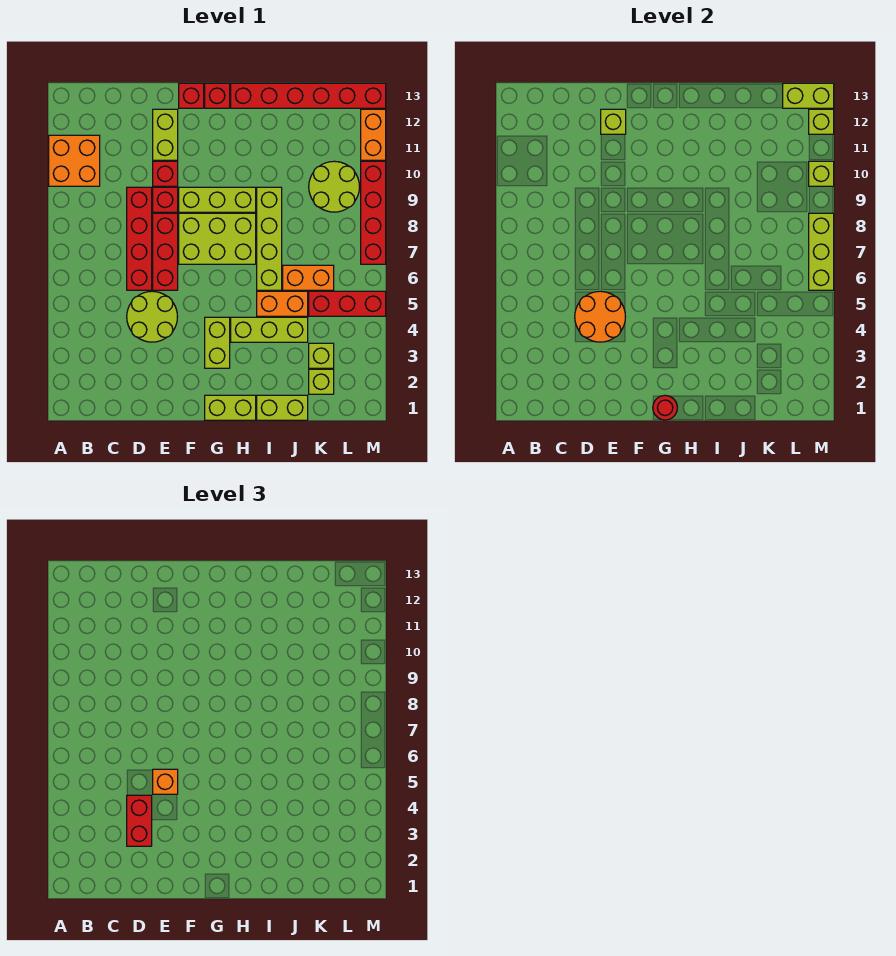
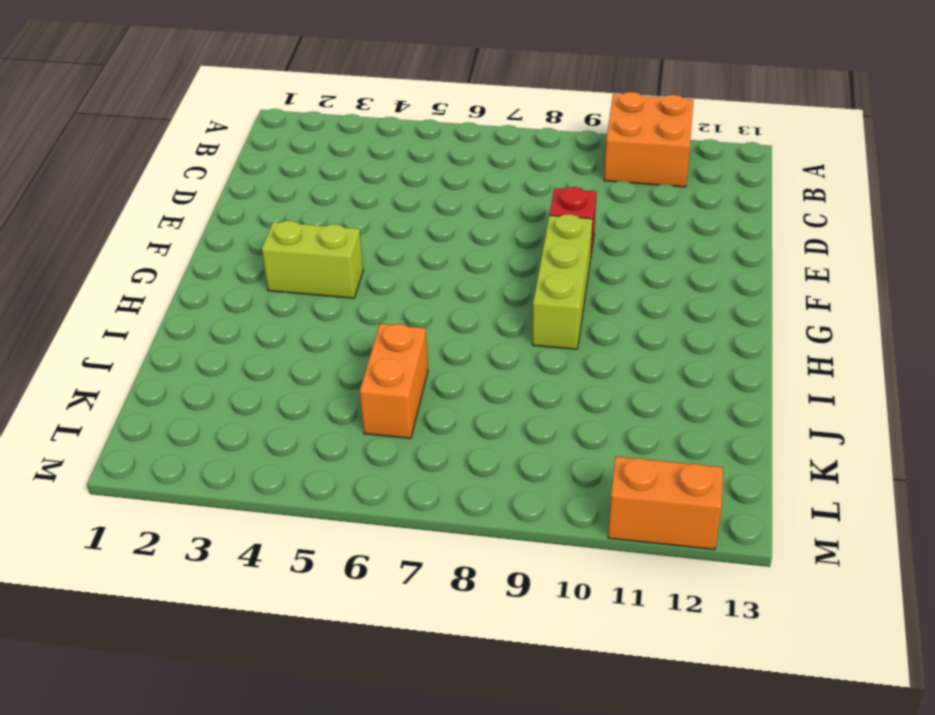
none -> lime 2x2 round brick [127,291,177,342]
none -> red 1x4 brick [127,187,152,290]
none -> red 1x3 brick [153,213,178,290]
none -> red 1x1 brick [153,161,178,186]

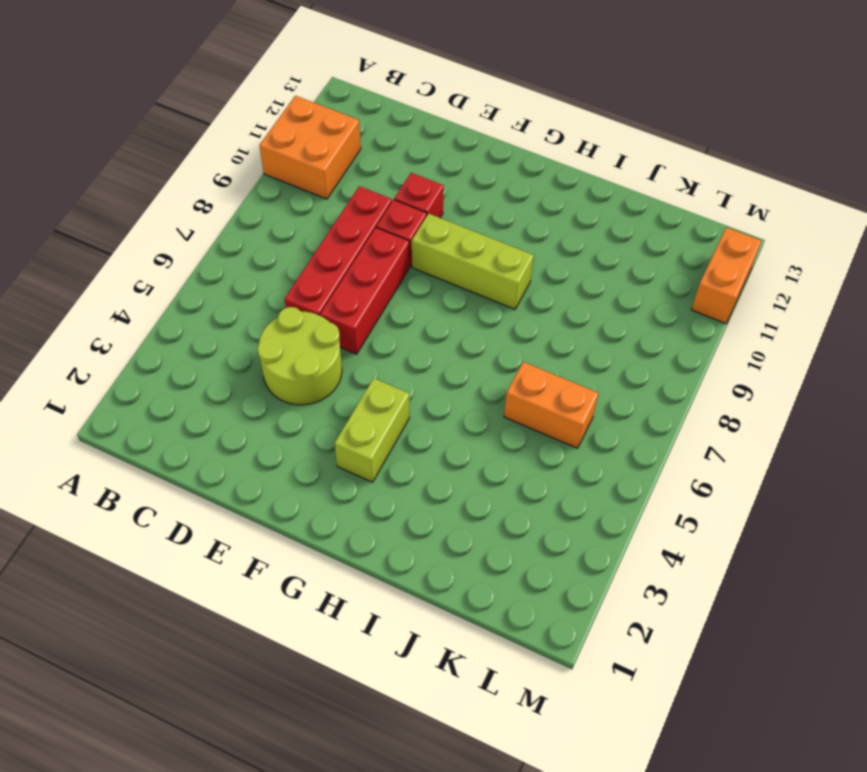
none -> lime 1x2 brick [153,109,178,160]
none -> lime 2x3 brick [179,213,256,264]
none -> red 1x1 brick [179,83,204,108]
none -> lime 1x2 brick [205,395,256,420]

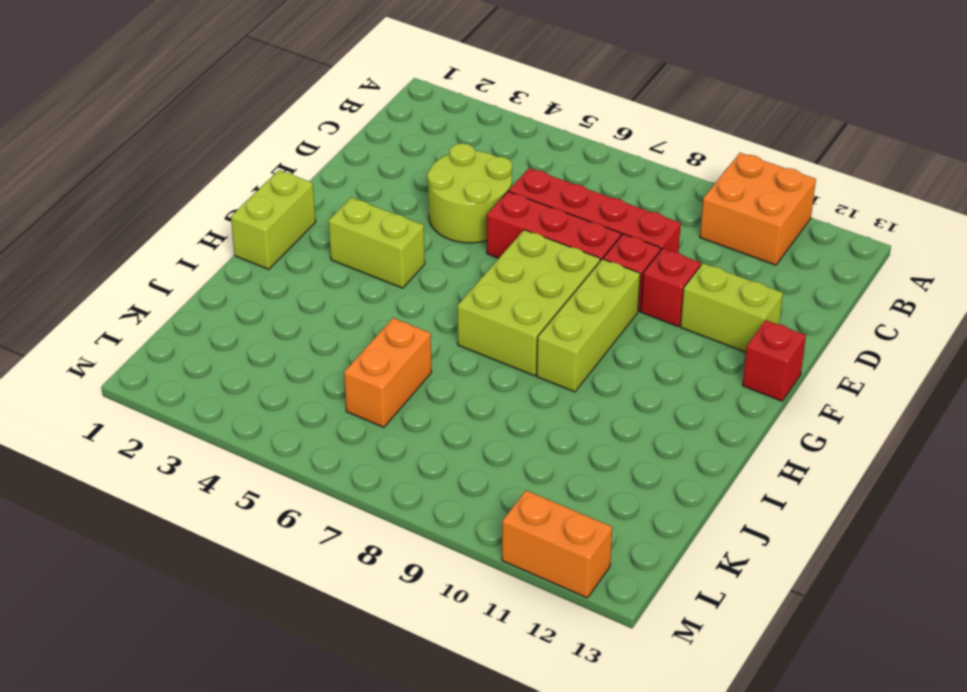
none -> red 1x1 brick [205,83,230,108]
none -> lime 1x3 brick [231,317,308,342]
none -> red 1x6 brick [231,83,386,108]
none -> lime 1x2 brick [257,395,308,420]

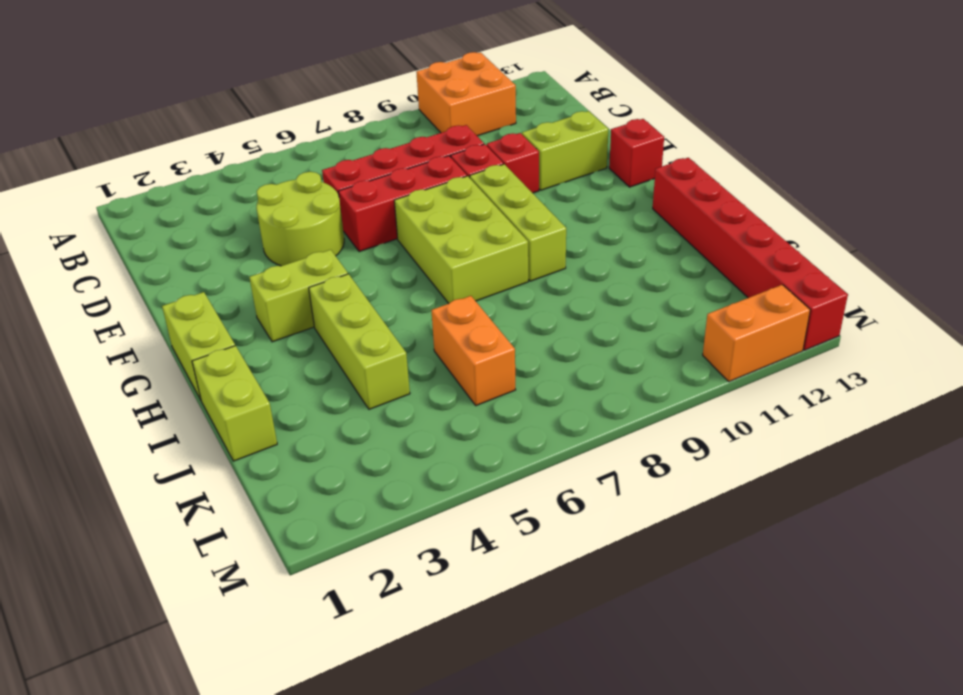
none -> red 1x1 brick [205,83,230,108]
none -> orange 1x2 brick [257,291,308,316]
none -> lime 1x4 brick [257,187,282,290]
none -> lime 1x1 brick [309,369,334,394]

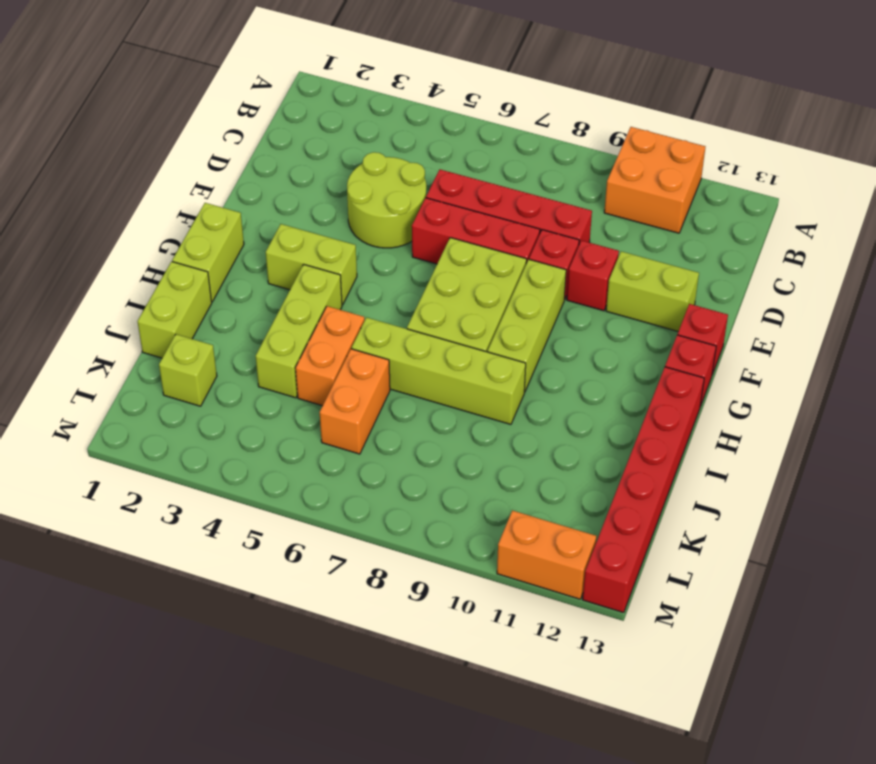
none -> lime 1x1 brick [309,343,334,368]
none -> red 1x3 brick [309,291,386,316]
none -> lime 2x2 round brick [309,161,359,212]
none -> red 1x4 brick [361,161,386,264]

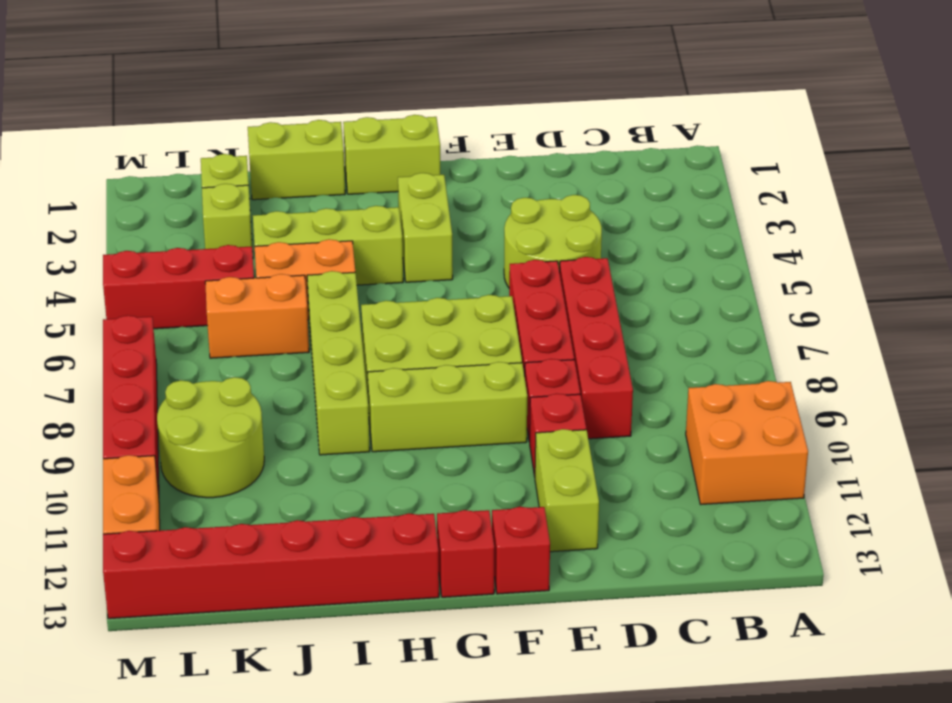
none -> orange 2x2 round brick [575,291,625,342]
none -> lime 1x1 brick [601,109,626,134]
none -> red 1x1 round brick [653,395,677,420]
none -> lime 1x2 brick [783,83,834,108]

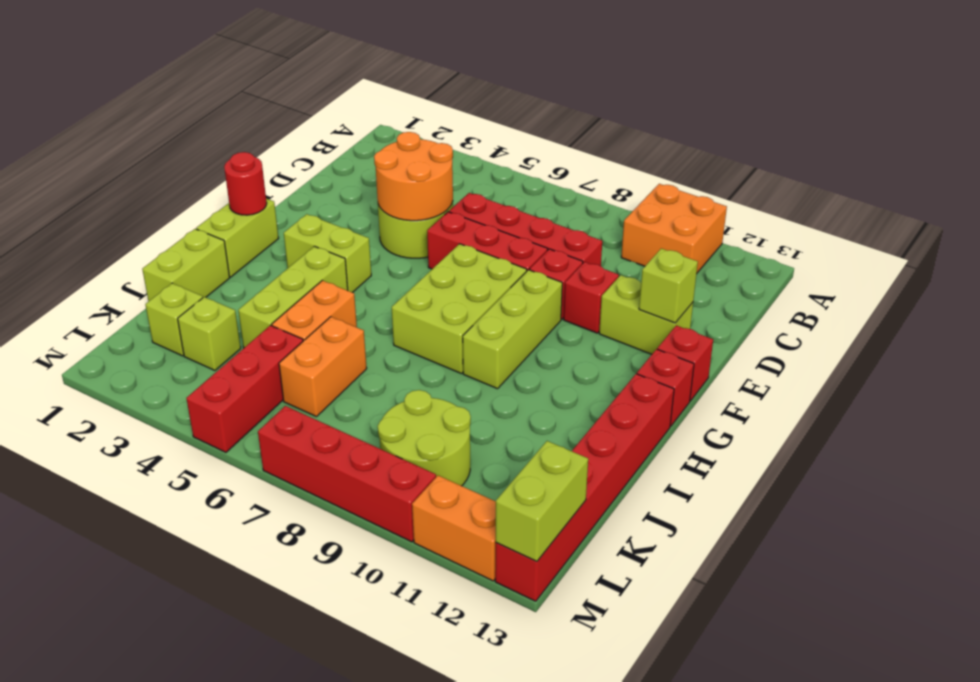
none -> lime 1x4 brick [257,187,282,290]
none -> lime 1x3 brick [809,213,834,290]
none -> lime 1x1 brick [809,161,834,186]
none -> lime 1x1 brick [809,109,834,134]

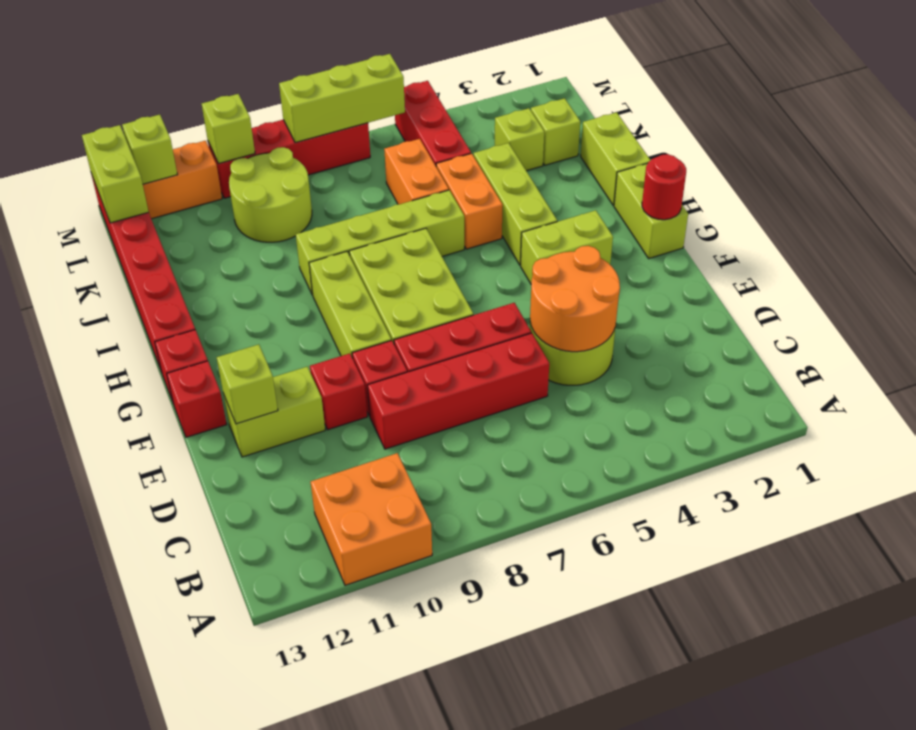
none -> red 1x2 brick [127,795,152,846]
none -> orange 1x1 brick [153,769,178,794]

